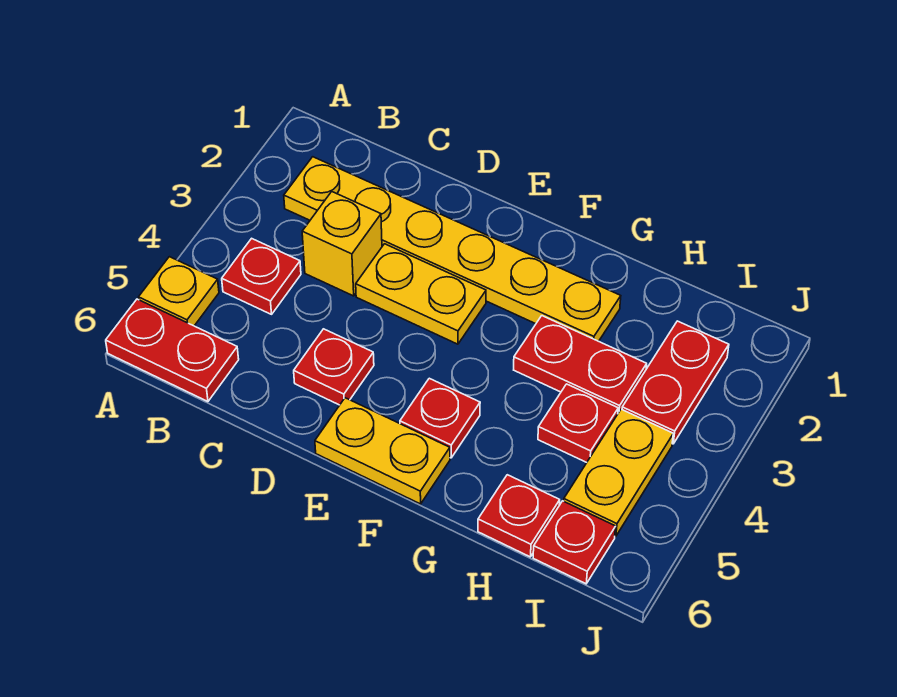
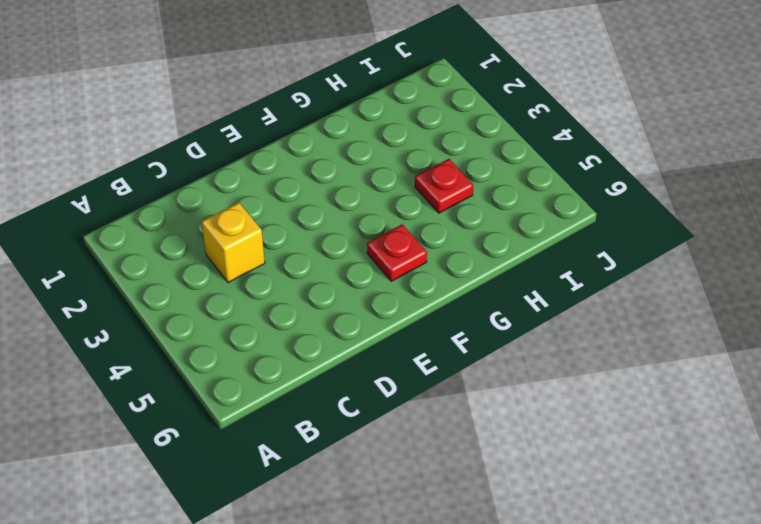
none -> yellow 1x1 plate [139,257,219,326]
none -> red 1x2 plate [106,299,239,402]
none -> yellow 1x6 plate [284,157,621,341]

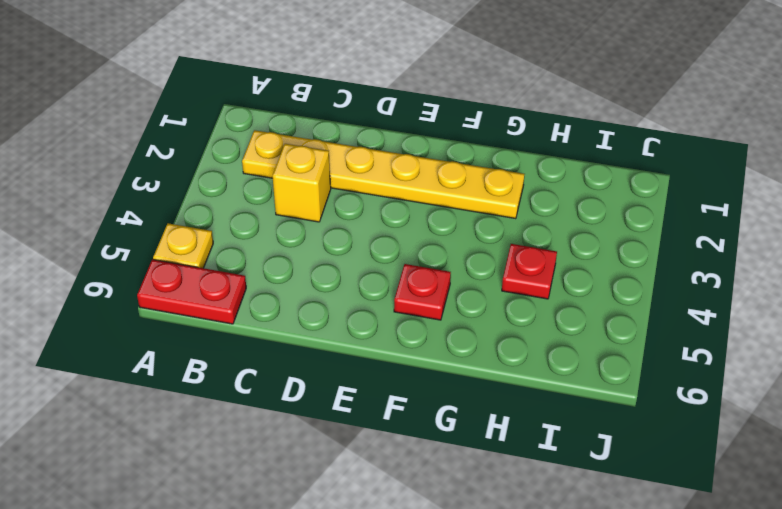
none -> red 1x1 plate [222,238,301,314]
none -> yellow 1x2 plate [356,244,486,344]
none -> red 1x1 plate [294,329,374,405]

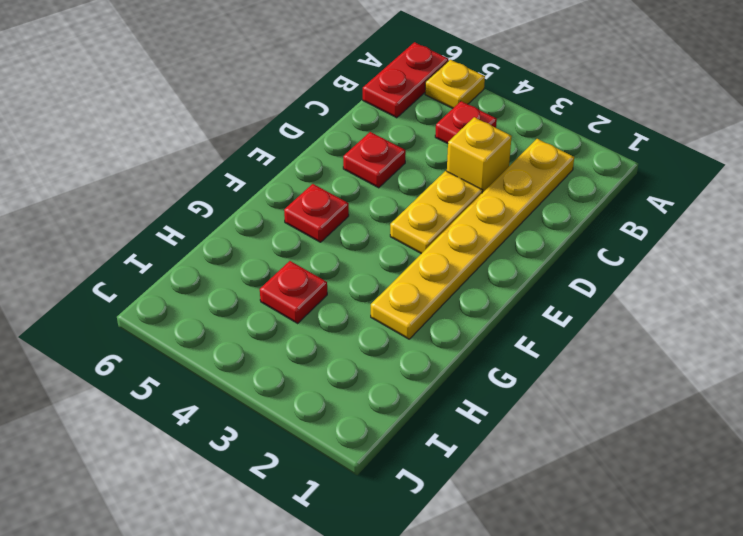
none -> yellow 1x2 plate [315,398,450,504]
none -> red 1x2 plate [514,316,647,413]
none -> red 1x1 plate [478,475,560,557]

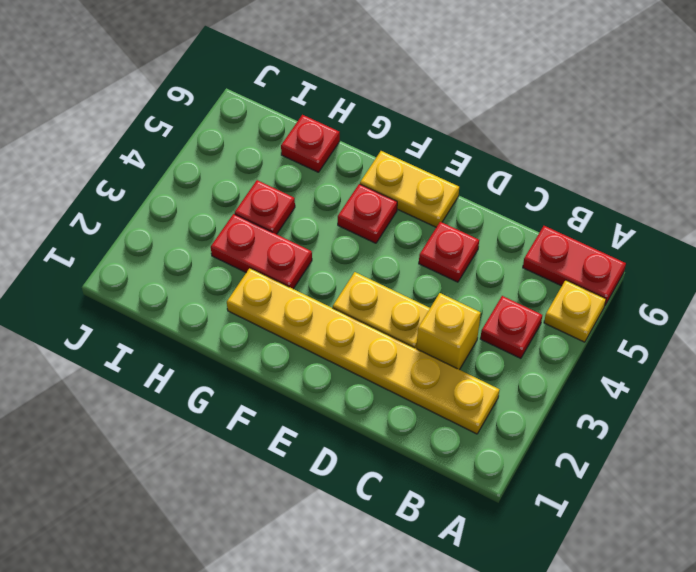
none -> red 1x2 plate [622,321,729,444]
none -> yellow 1x2 plate [564,409,673,536]
none -> red 1x1 plate [533,501,616,584]

